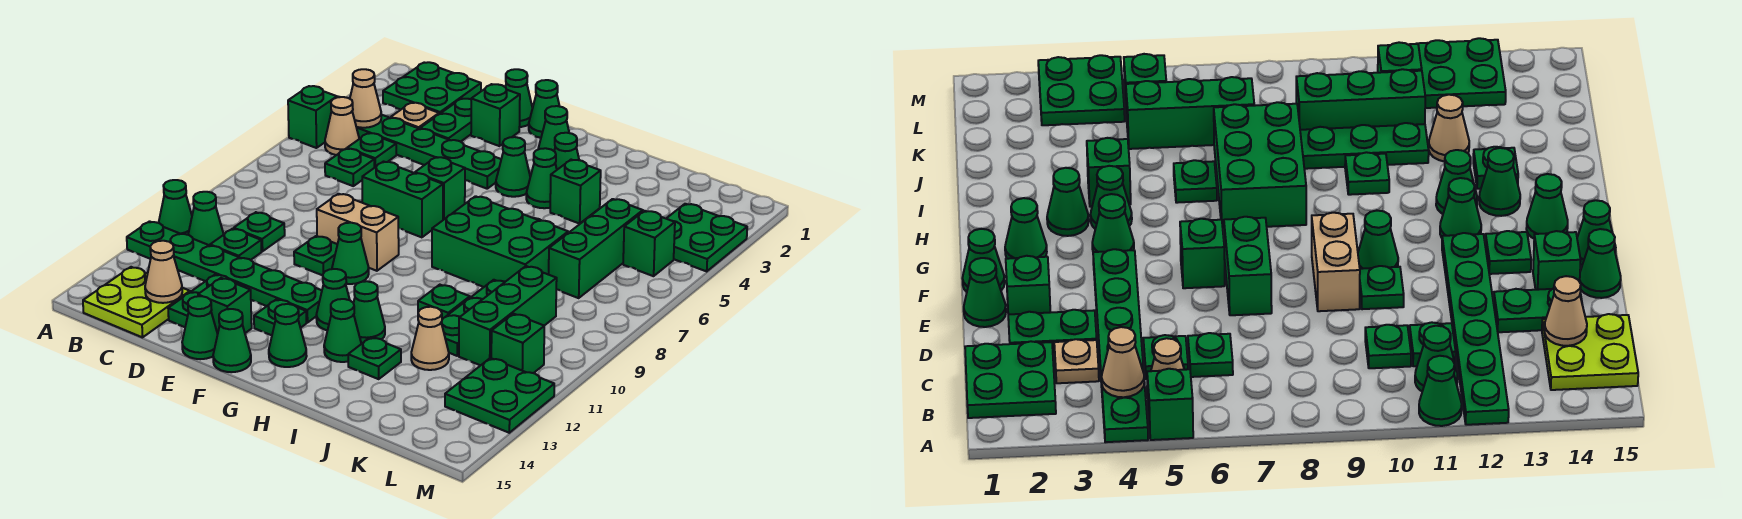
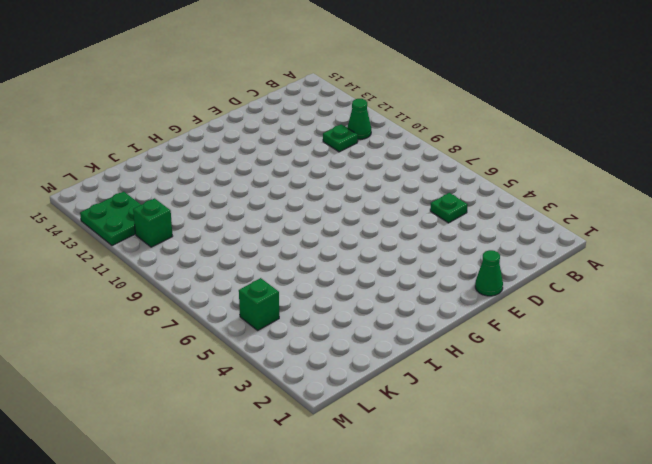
none -> green 1x6 plate [337,96,501,189]
none -> green 1x1 brick [288,86,337,148]
none -> green 1x1 cone [159,180,192,235]
none -> green 1x6 plate [127,221,322,323]

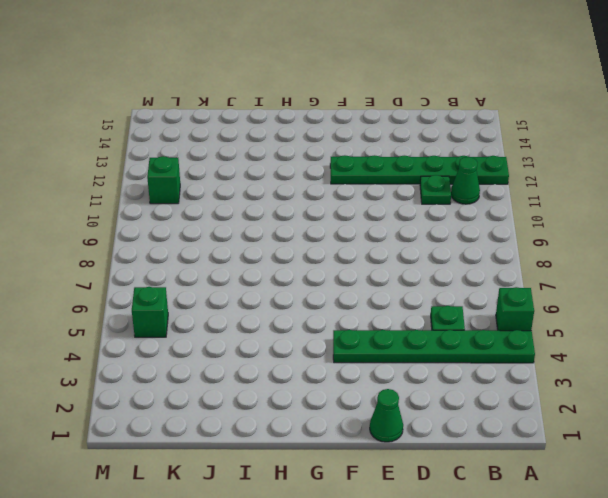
none -> green 1x1 cone [159,180,192,235]
none -> green 2x2 plate [383,62,481,114]
none -> tan 1x1 cone [325,97,359,155]
none -> lime 2x2 plate [83,267,190,337]

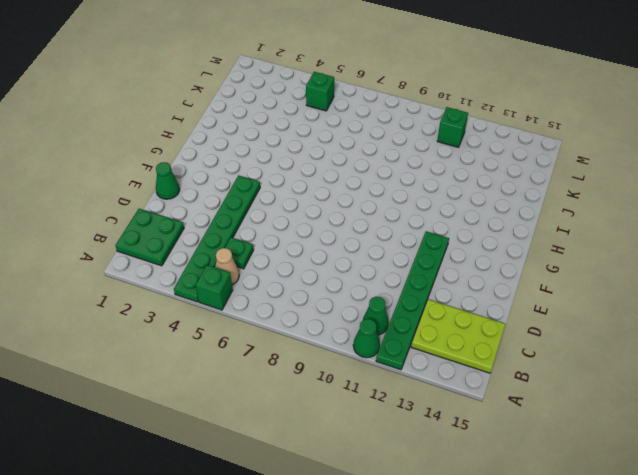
lime 2x3 plate [411,299,505,373] -> lime 2x2 plate [83,267,190,337]
none -> tan 1x1 plate [391,103,439,129]
none -> green 1x1 plate [325,149,374,186]
none -> green 1x1 plate [234,212,285,251]
none -> green 1x1 plate [210,229,261,260]

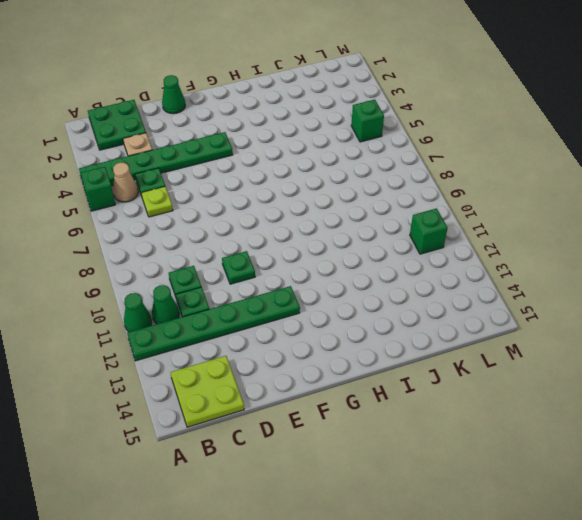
lime 1x1 plate [141,186,173,217] -> green 1x1 plate [325,149,374,186]
none -> green 1x2 plate [420,98,471,142]
none -> green 1x2 plate [168,274,244,327]
none -> green 1x1 brick [471,84,520,146]
none -> green 1x2 brick [362,162,443,237]

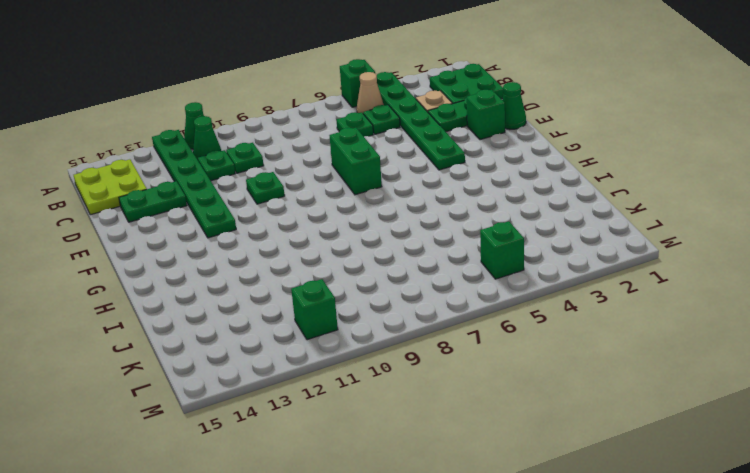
none -> tan 1x2 brick [317,194,399,271]
none -> green 1x1 brick [198,278,252,334]
none -> green 1x1 cone [182,296,218,359]
none -> green 1x1 cone [529,80,559,138]

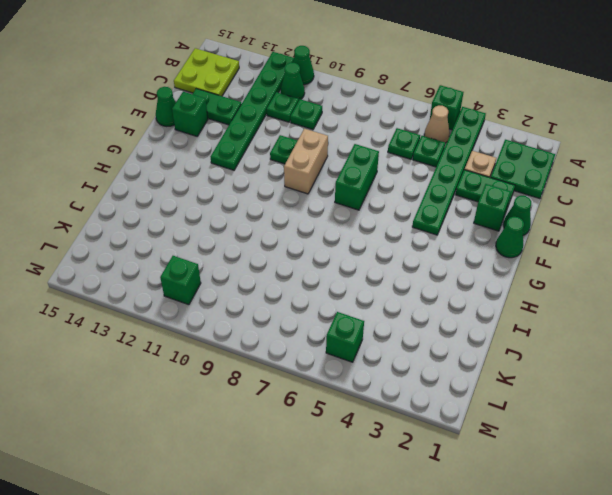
none -> green 1x1 brick [415,157,465,220]
none -> green 1x1 cone [332,223,369,284]
none -> green 1x1 plate [254,299,306,335]
none -> green 1x1 cone [213,309,251,372]

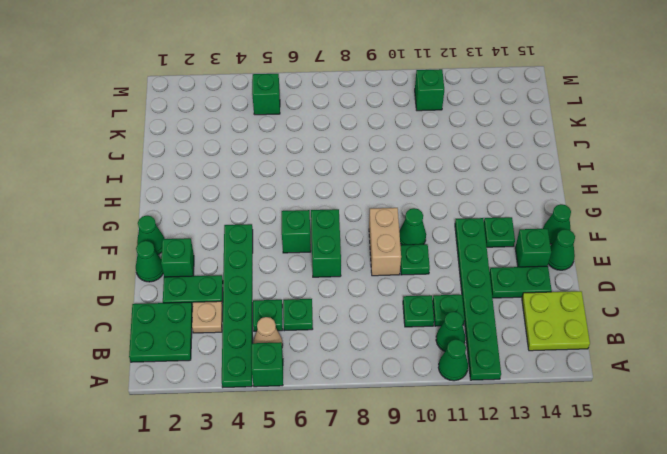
none -> green 1x1 cone [538,106,569,151]
none -> green 1x1 cone [496,137,530,197]
none -> green 1x1 cone [316,269,350,330]
none -> green 1x1 cone [269,304,307,367]

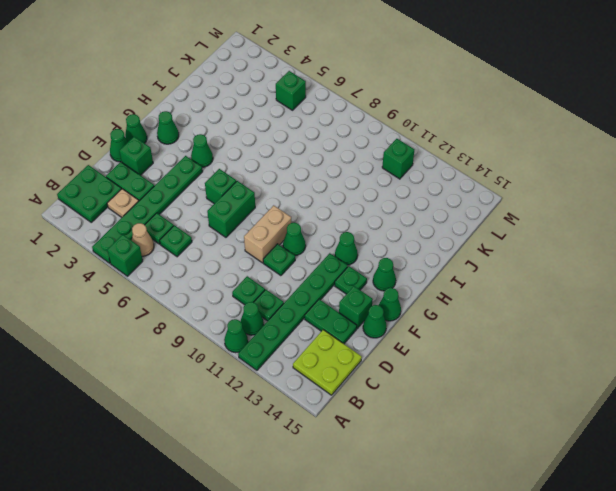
none -> green 1x1 cone [554,133,579,170]
none -> green 1x1 cone [526,148,557,208]
none -> green 2x3 brick [432,196,568,287]
none -> green 1x1 cone [353,281,385,344]

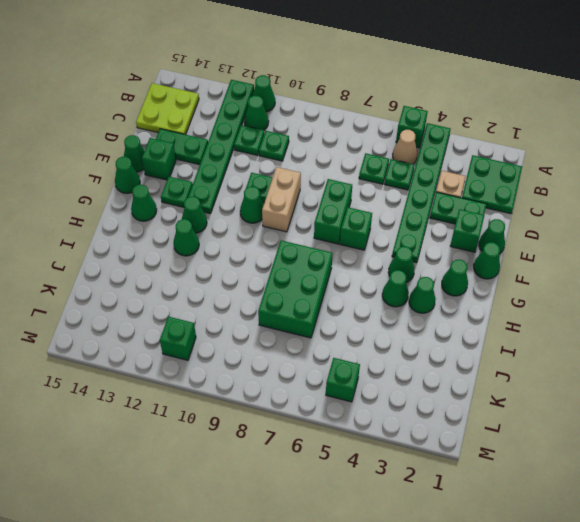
none -> green 1x1 cone [324,299,361,362]
none -> green 1x1 brick [550,160,601,224]
none -> green 1x1 plate [1174,160,1217,203]
none -> green 1x1 plate [418,285,470,319]

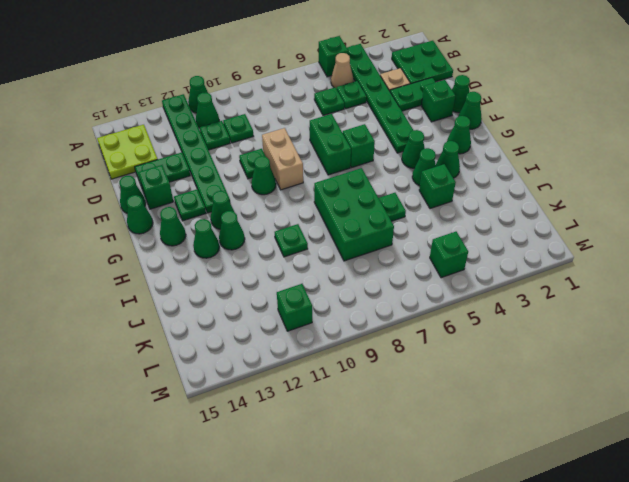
none -> green 1x1 plate [348,337,401,379]
none -> green 1x3 plate [441,280,504,356]
none -> tan 1x1 cone [411,307,449,370]
none -> green 1x3 brick [549,199,643,298]

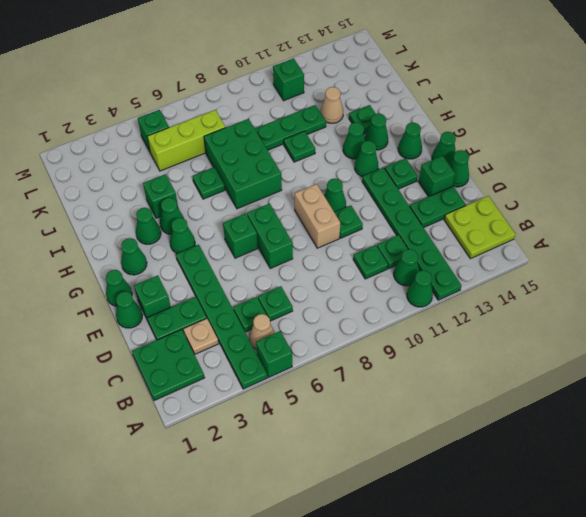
lime 1x3 brick [147,110,225,171] -> green 1x3 brick [549,199,643,298]
none -> green 1x3 brick [459,266,557,365]
none -> green 2x2 plate [666,204,747,271]
none -> green 2x2 plate [445,358,554,433]
none -> tan 1x1 cone [350,69,381,128]

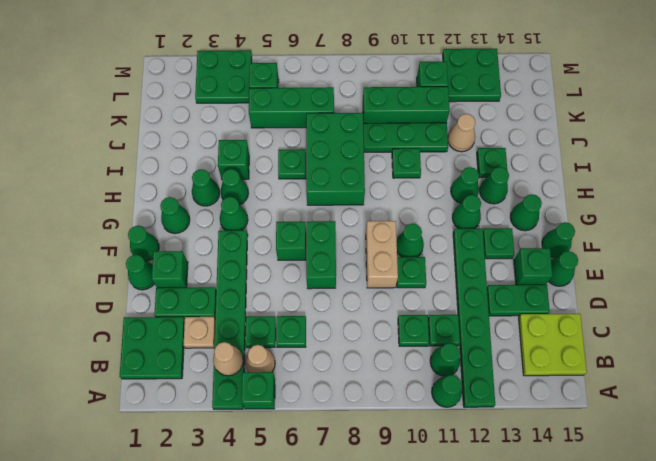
none -> tan 1x1 cone [145,241,182,303]

